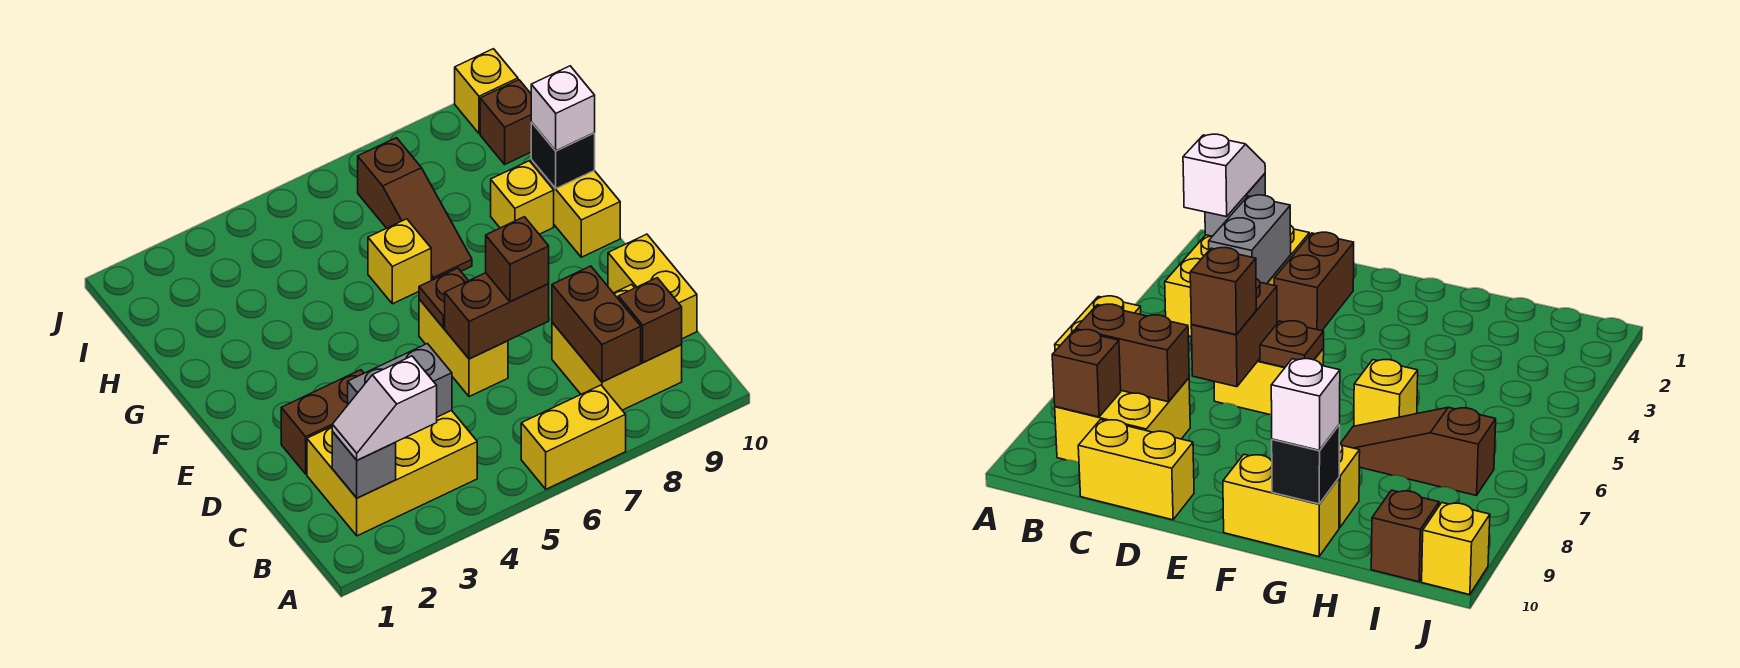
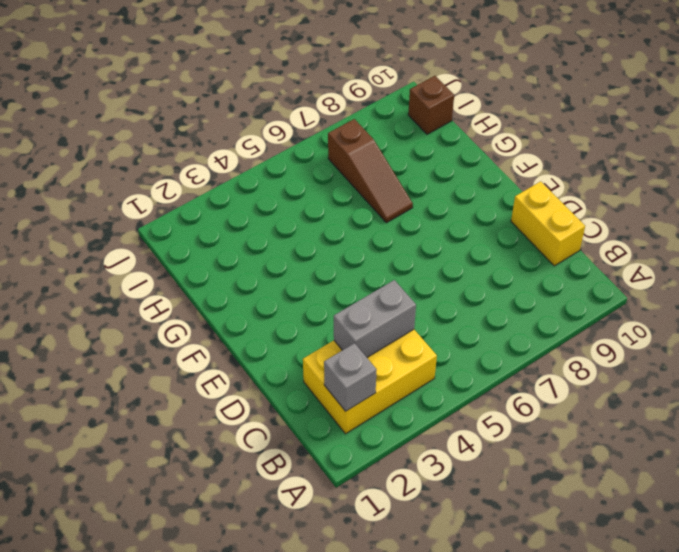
none -> yellow 1x2 brick [521,385,626,489]
none -> yellow 2x2 brick [552,284,682,410]
none -> brown 1x2 brick [281,370,364,474]

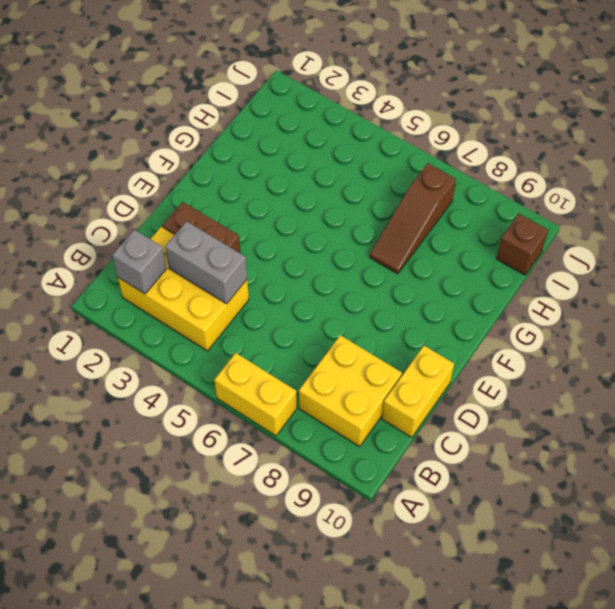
none -> yellow 1x2 brick [419,299,508,397]
none -> yellow 1x2 brick [531,160,620,257]
none -> yellow 1x1 brick [368,219,431,304]

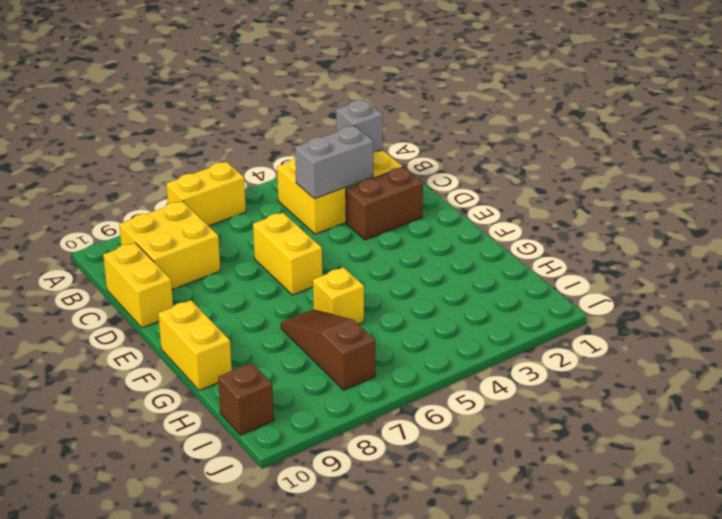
none -> yellow 1x1 brick [491,161,554,234]
none -> yellow 1x1 brick [455,49,518,134]
none -> brown 1x2 brick [552,266,641,382]

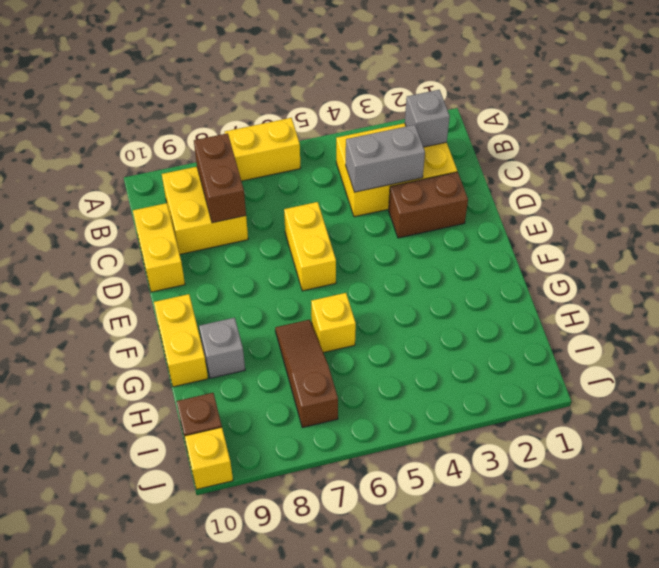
grey 1x1 brick [199,318,245,378] -> yellow 1x1 brick [491,161,554,234]
none -> brown 1x1 brick [618,278,682,363]
none -> brown 1x2 brick [445,273,549,359]
none -> brown 1x1 plate [419,268,468,328]

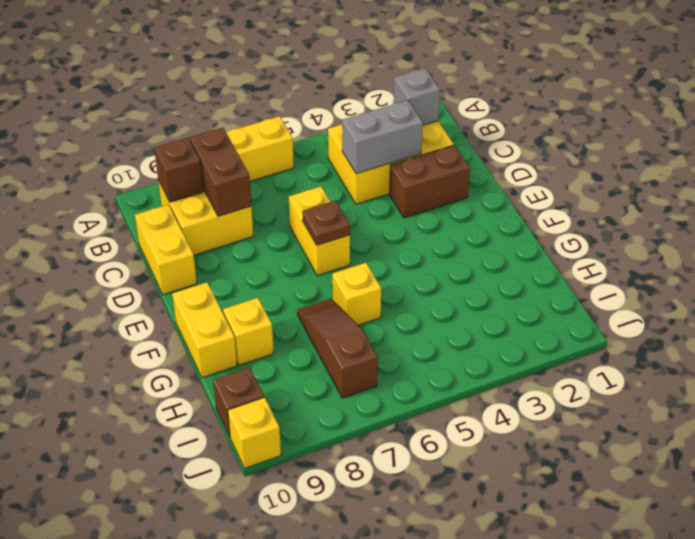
none -> brown 1x2 brick [445,273,549,359]
none -> black 1x1 brick [531,122,595,188]
none -> white 1x2 slope [332,356,437,460]

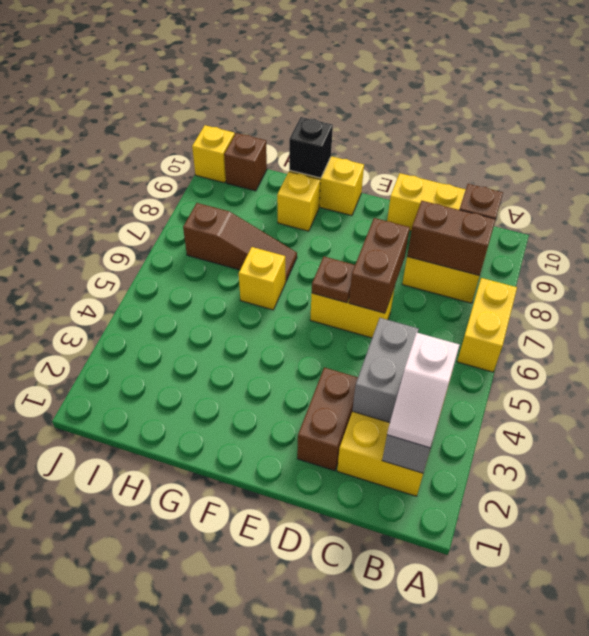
none -> brown 1x1 brick [486,217,549,302]
none -> white 1x1 brick [531,66,595,151]

